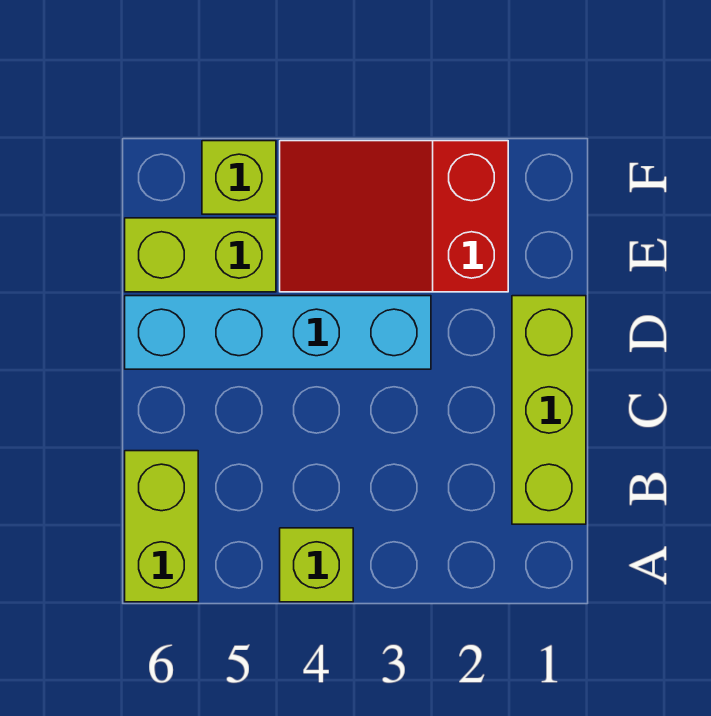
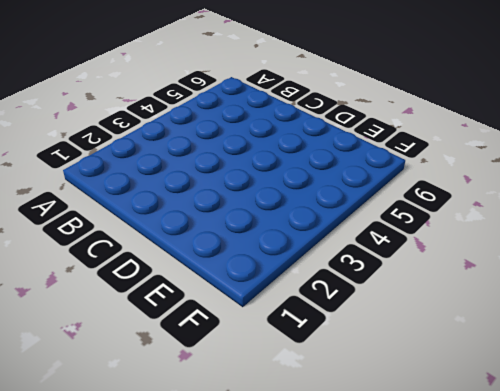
none -> lime 1x1 brick [280,528,353,602]
none -> lime 1x2 brick [125,451,198,602]

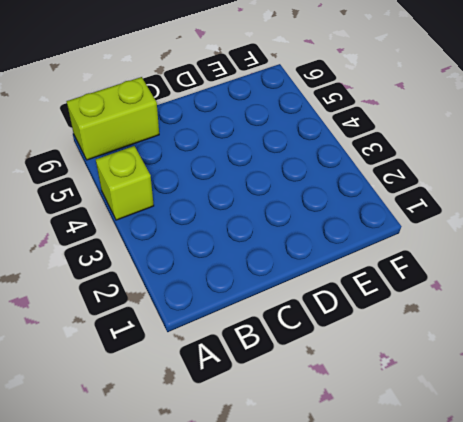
none -> lime 1x3 brick [512,296,586,524]
none -> cyan 1x4 brick [125,296,431,369]

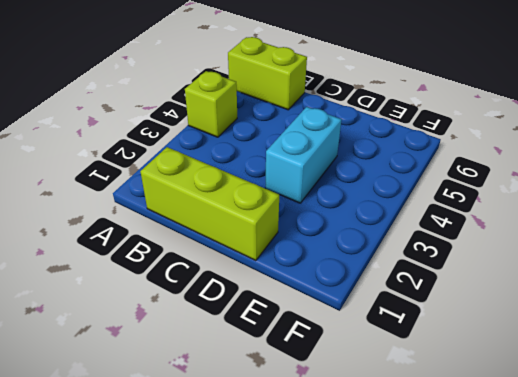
cyan 1x2 brick [265,107,342,203] -> cyan 1x4 brick [125,296,431,369]
none -> red 2x3 slope [280,141,508,292]
none -> lime 1x2 brick [125,218,276,292]

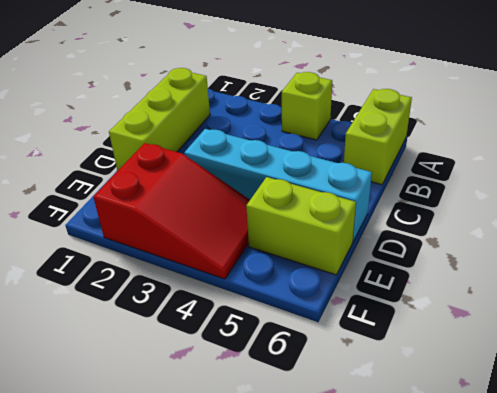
none -> lime 1x1 brick [202,141,276,214]

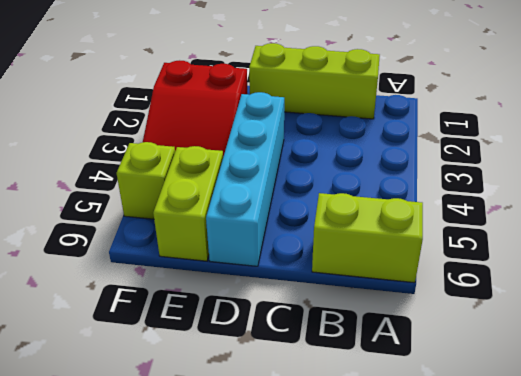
none -> lime 1x1 brick [280,528,353,602]

